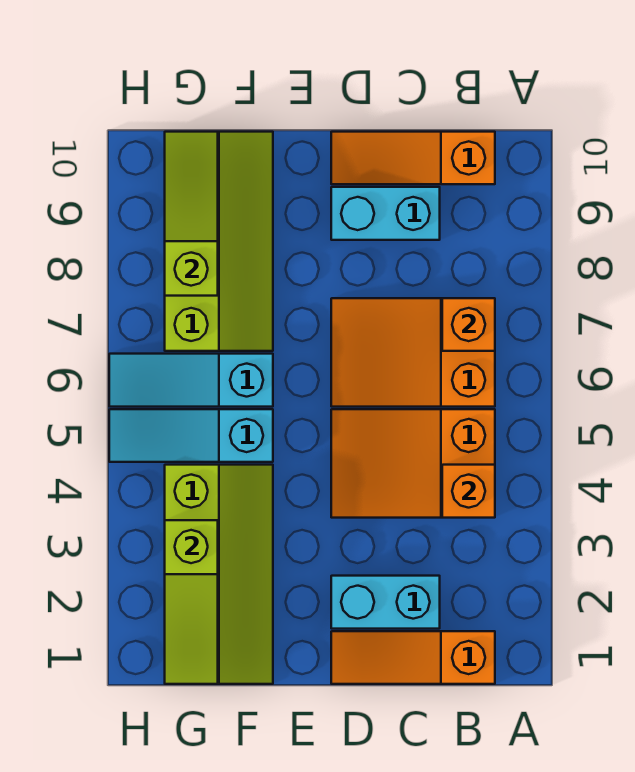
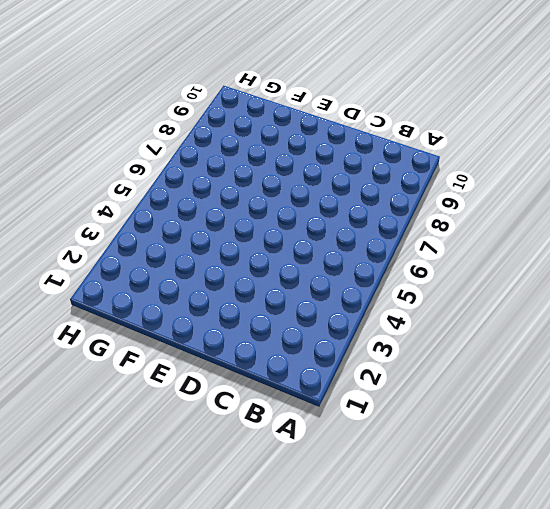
none -> orange 1x3 slope [331,631,495,684]
none -> orange 2x3 slope [331,409,495,518]
none -> orange 2x3 slope [331,298,495,407]

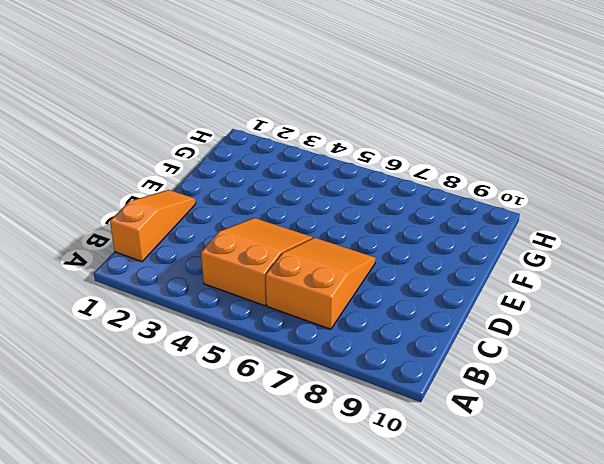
none -> orange 1x3 slope [331,132,495,184]
none -> cyan 1x2 brick [331,576,440,629]
none -> cyan 1x2 brick [331,187,440,240]

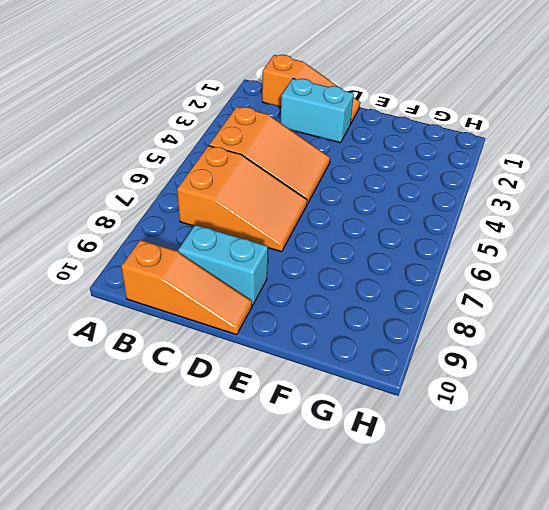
none -> lime 2x4 slope [165,465,273,684]
none -> cyan 1x3 slope [109,409,273,462]
none -> cyan 1x3 slope [109,354,273,407]

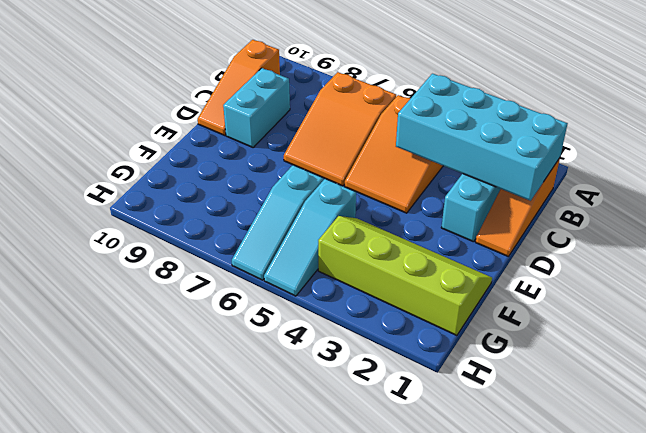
cyan 2x4 brick [396,74,568,201] -> orange 1x1 brick [442,465,495,518]
none -> lime 2x4 slope [165,132,273,351]
none -> orange 1x1 brick [442,298,495,351]
none -> lime 1x3 slope [165,520,218,684]

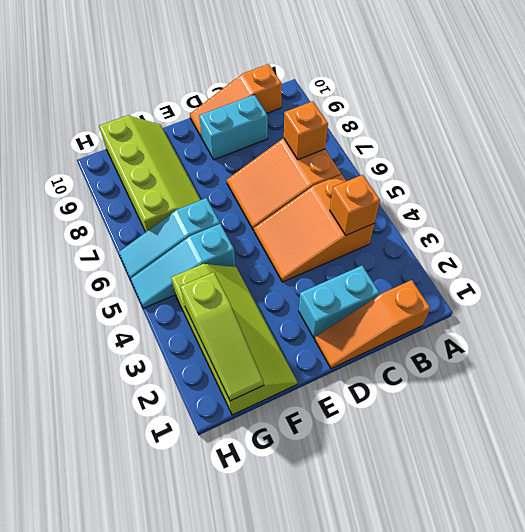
none -> lime 1x3 slope [165,132,218,296]

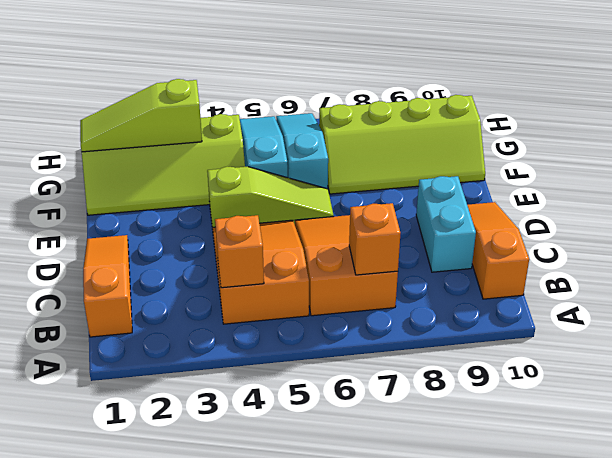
lime 1x3 slope [207,166,334,229] -> lime 1x3 slope moved to [165,132,218,296]
none -> cyan 1x2 brick [331,576,440,629]

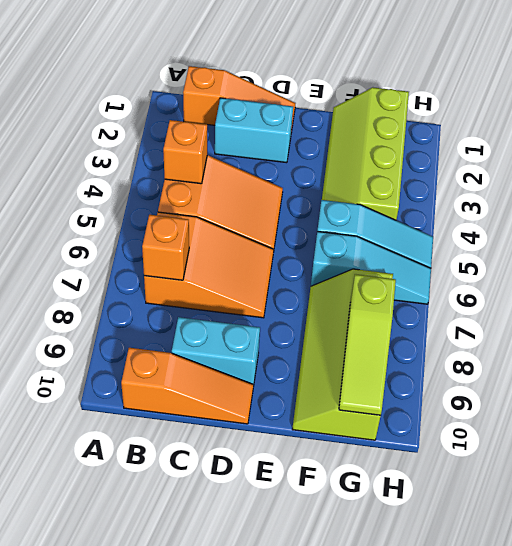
none -> lime 1x3 slope [165,520,218,684]

